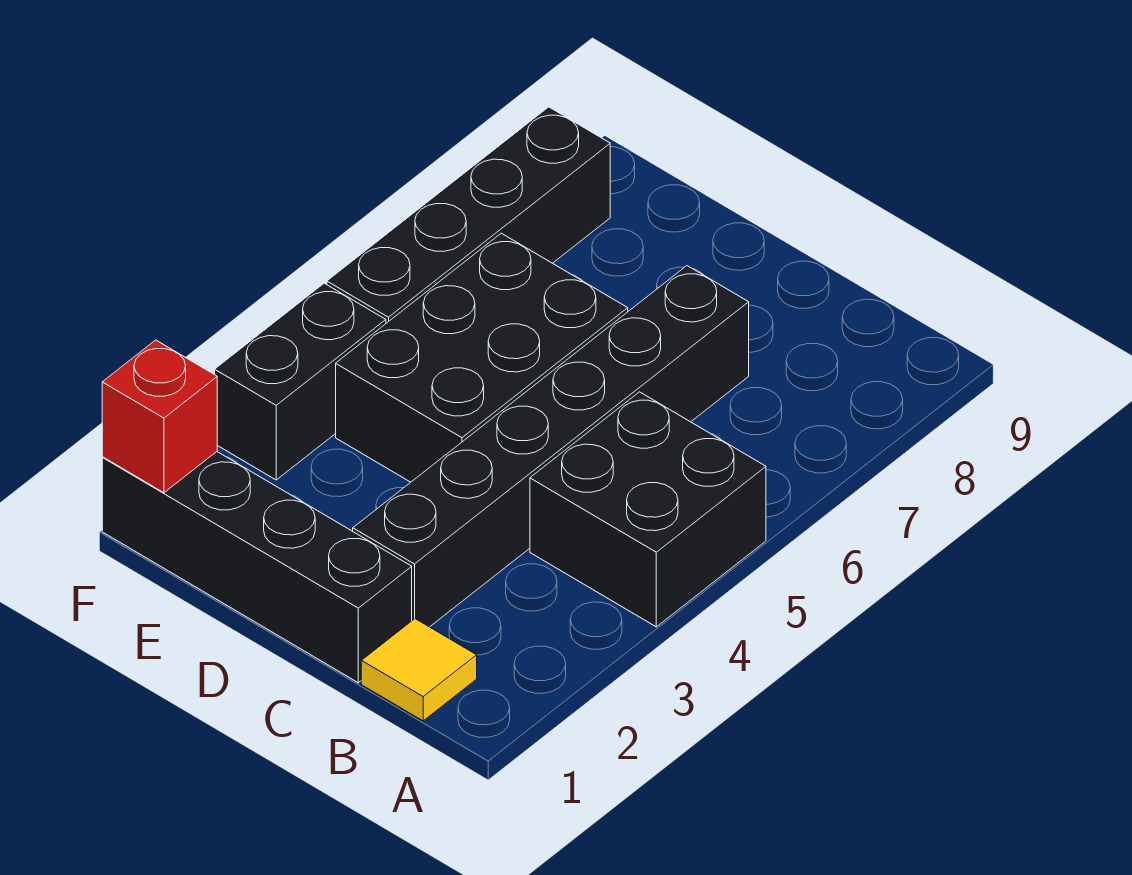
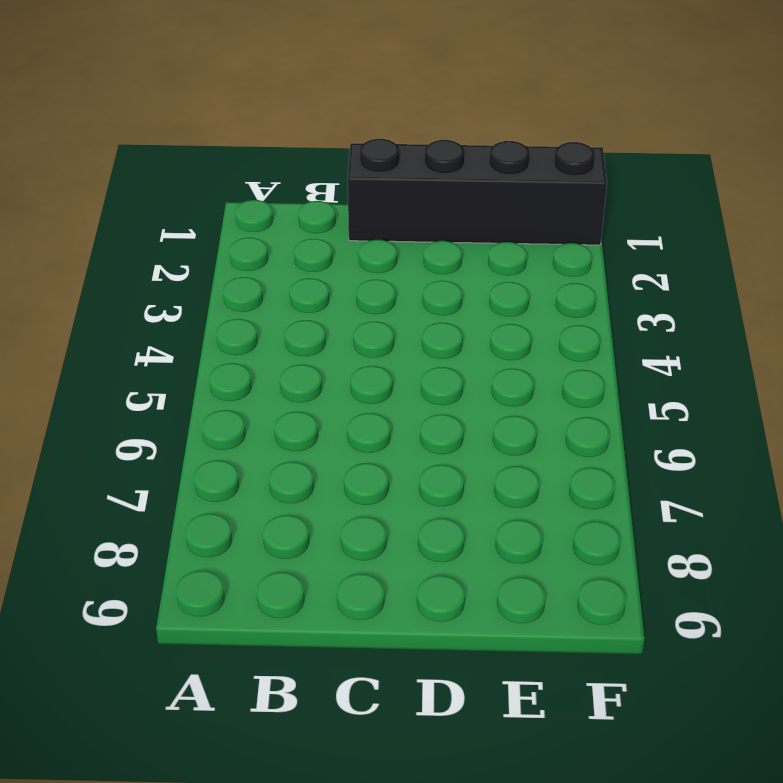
none -> black 2x2 brick [530,392,766,627]
none -> yellow 1x1 tile [361,619,477,721]

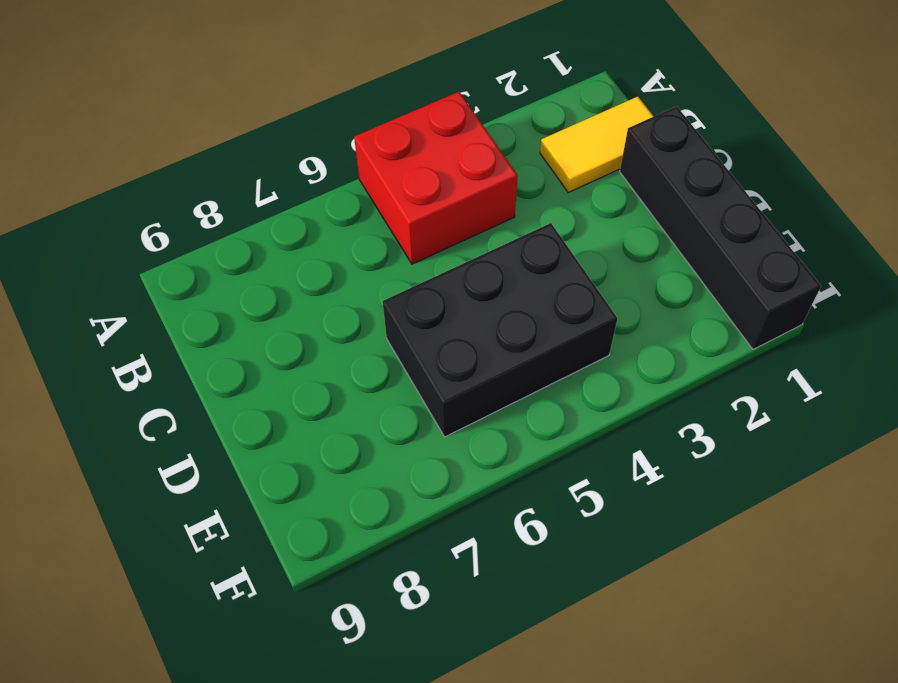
red 2x2 brick [354,92,518,264] -> black 2x2 brick [530,392,766,627]
yellow 1x2 tile [540,97,654,192] -> yellow 1x1 tile [361,619,477,721]
none -> black 1x6 brick [353,266,749,627]
none -> black 1x2 brick [215,283,386,480]

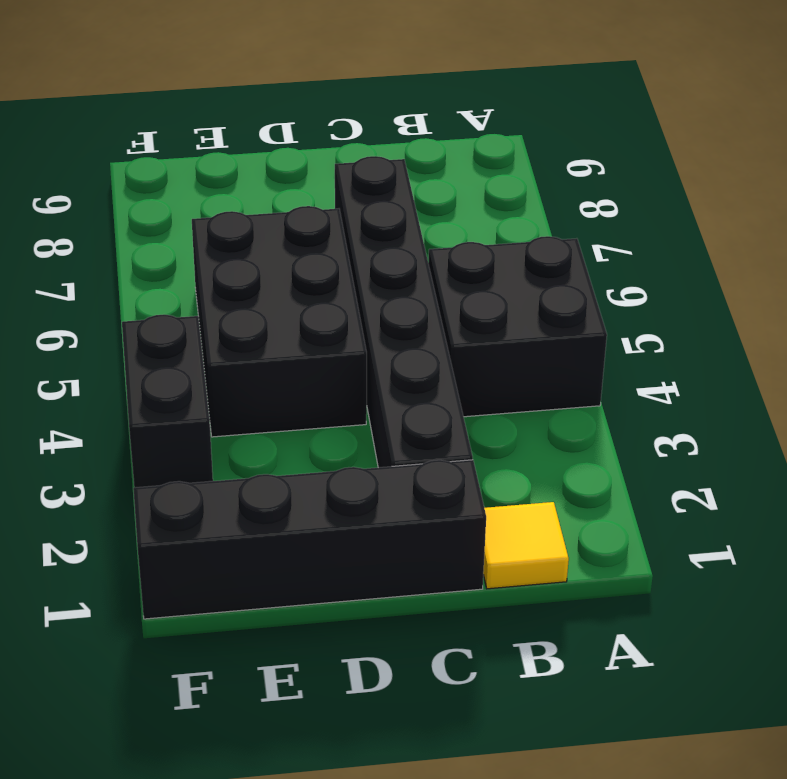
none -> black 1x4 brick [327,107,610,323]
none -> red 1x1 brick [102,340,217,493]

